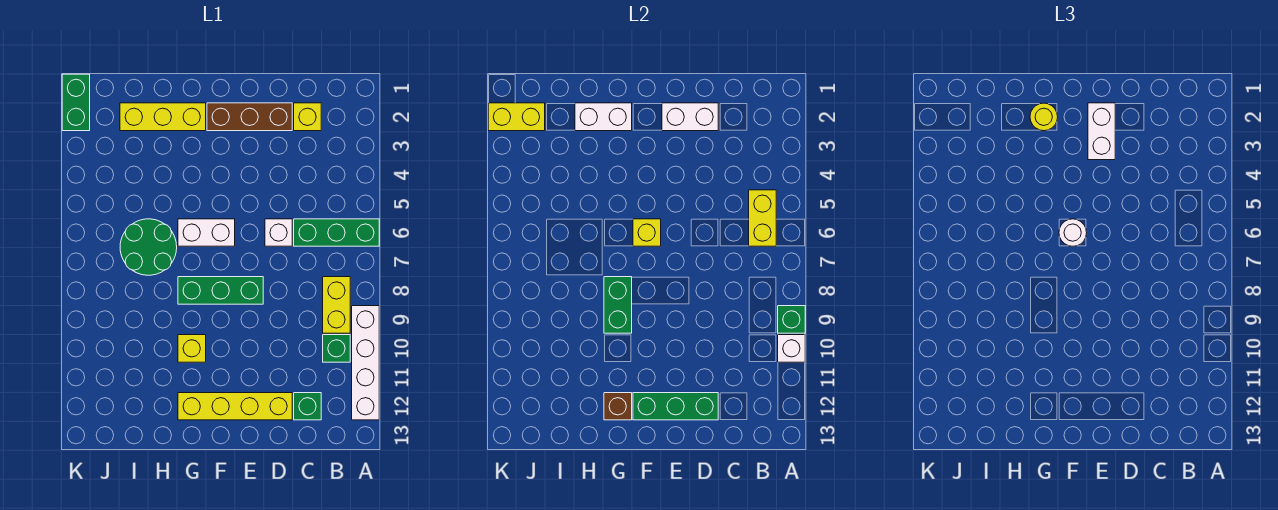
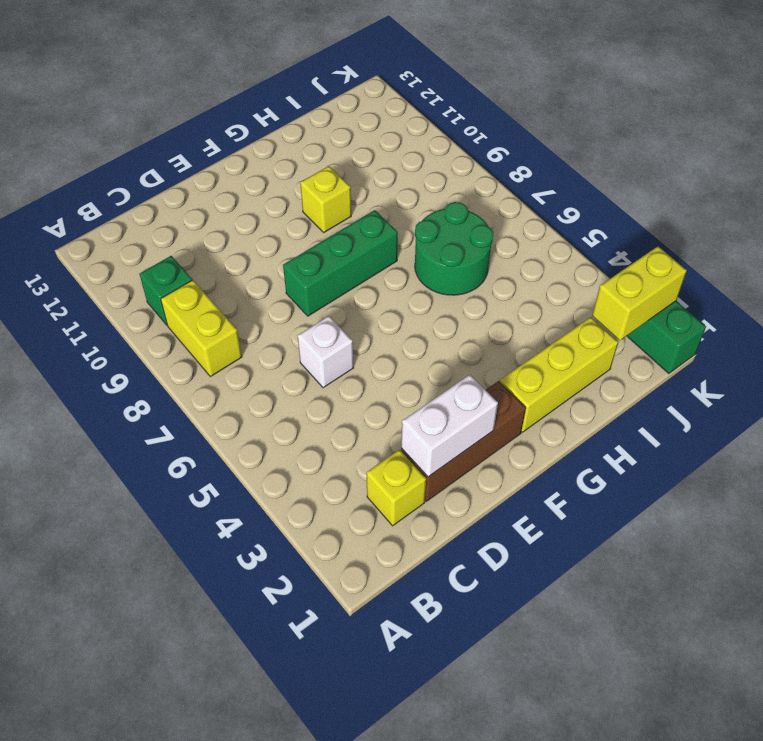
none -> green 1x3 brick [294,219,379,246]
none -> white 1x4 brick [352,306,379,420]
none -> green 1x1 brick [294,393,321,420]

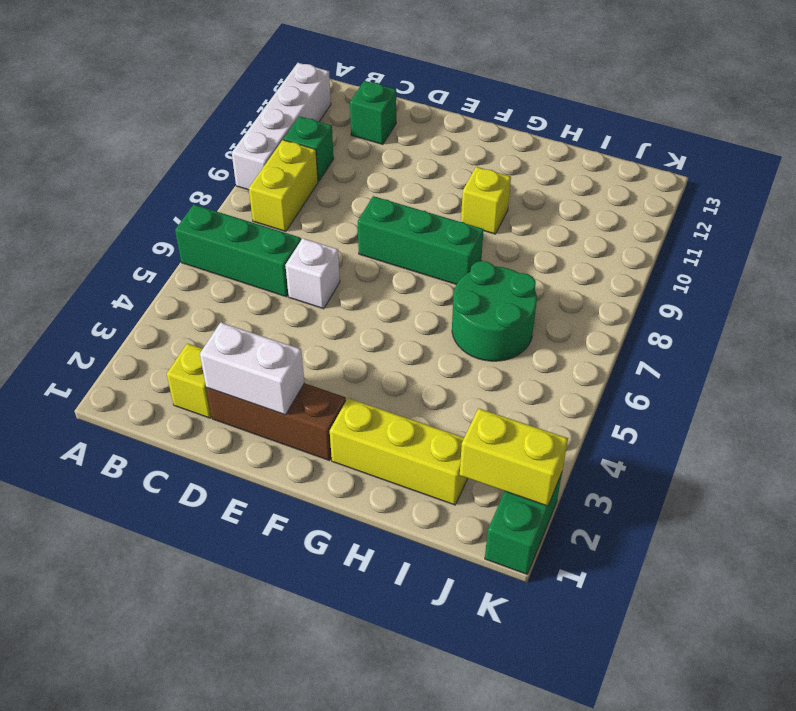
none -> yellow 1x4 brick [178,393,292,420]
none -> white 1x2 brick [178,219,235,246]
none -> green 1x1 brick [778,306,805,333]

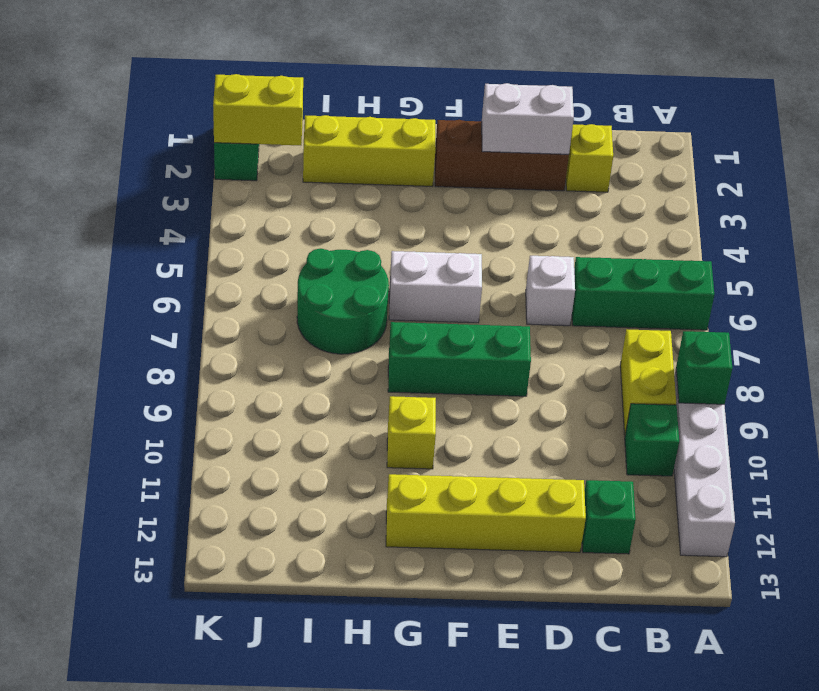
none -> white 1x1 brick [778,335,805,362]
none -> yellow 1x2 brick [749,190,776,246]
none -> green 1x3 brick [633,393,718,420]

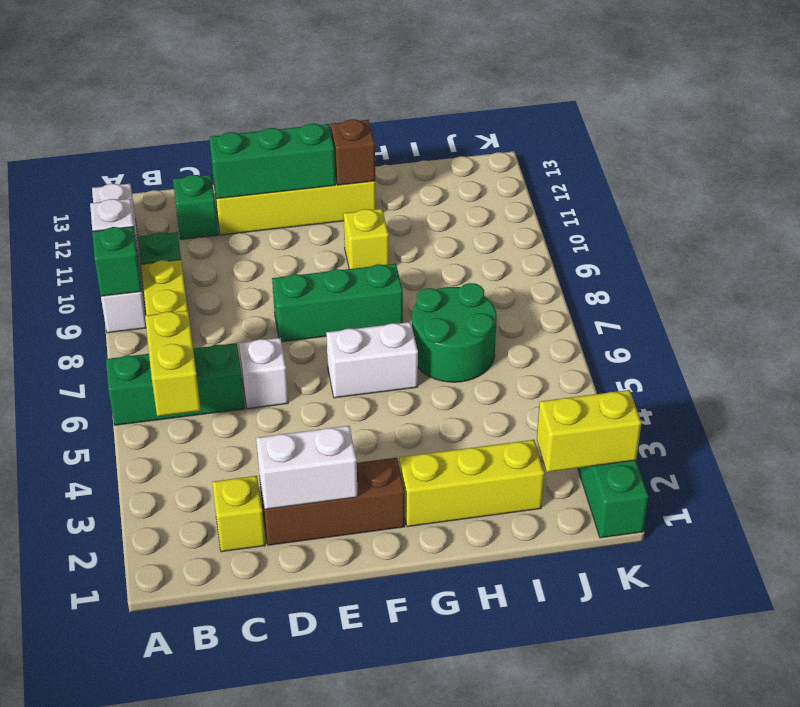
none -> yellow 1x1 brick [633,219,661,246]
none -> white 1x2 brick [575,103,632,131]
none -> green 1x2 brick [604,277,632,333]

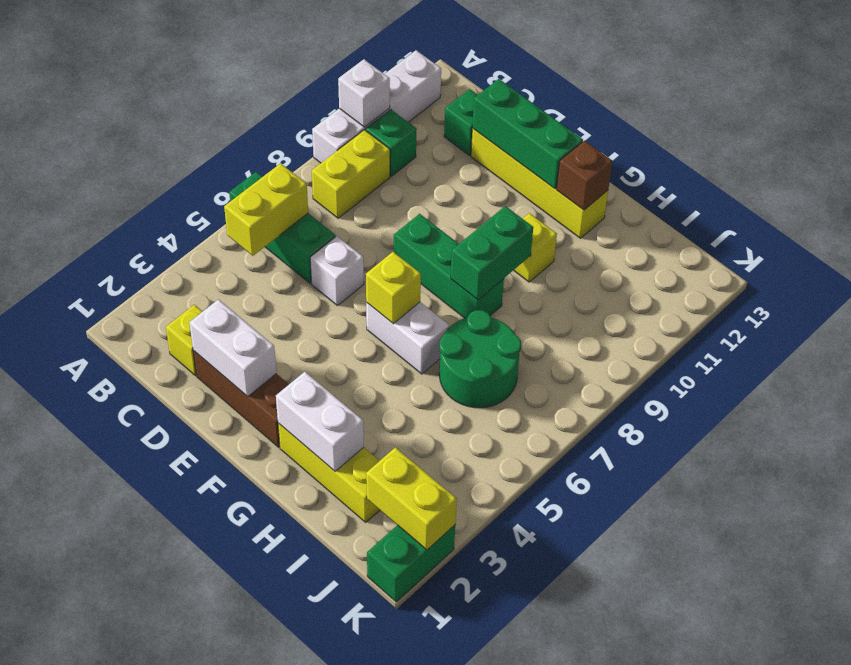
none -> green 1x1 brick [778,306,805,333]
none -> white 1x2 brick [1088,103,1115,160]
none -> white 1x1 round brick [1059,219,1087,246]

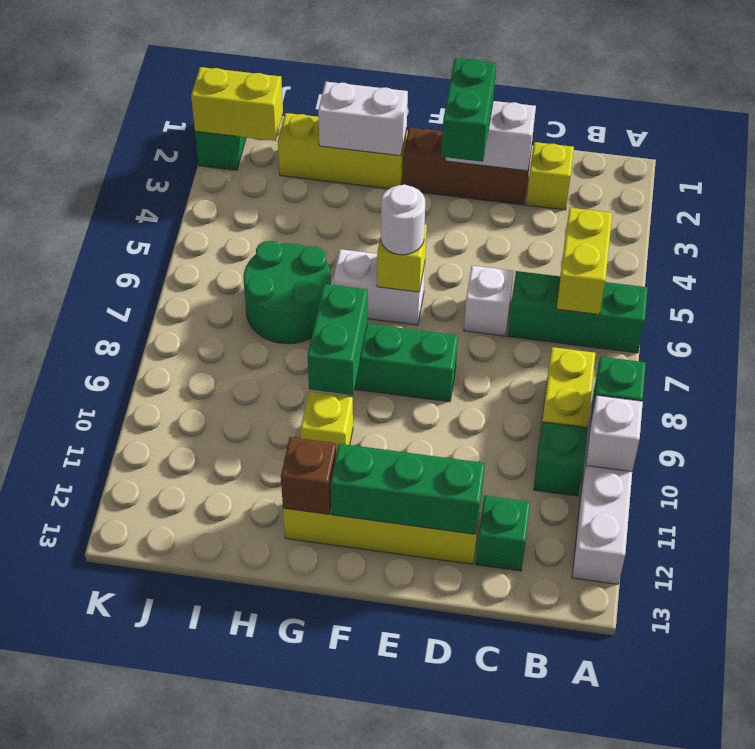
green 1x2 brick [441,58,496,162] -> white 1x2 brick [1088,103,1115,160]
none -> yellow 1x1 round brick [1030,103,1058,131]

